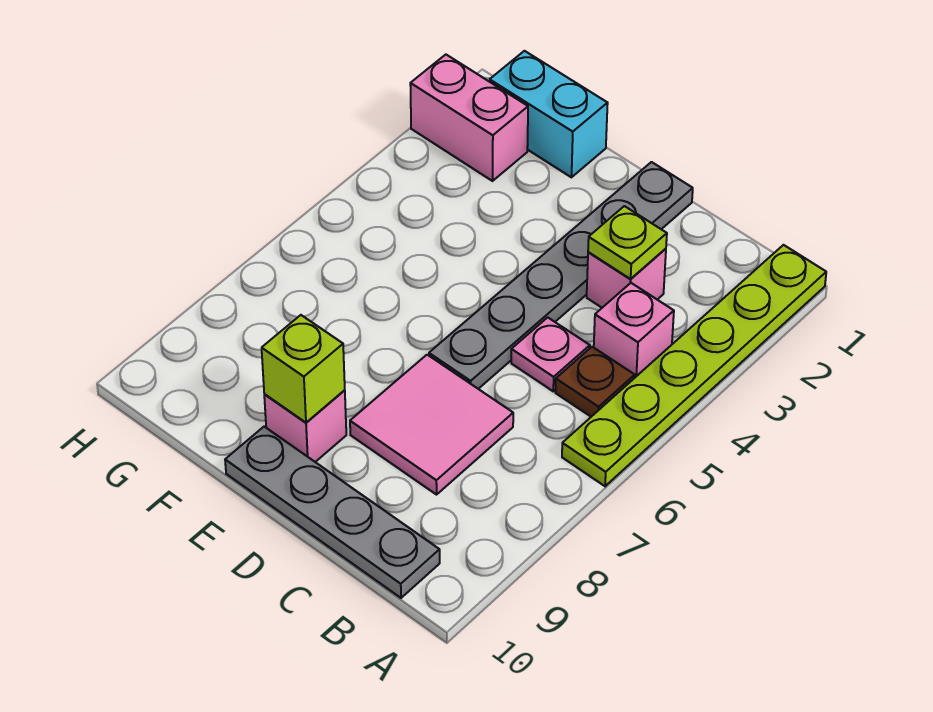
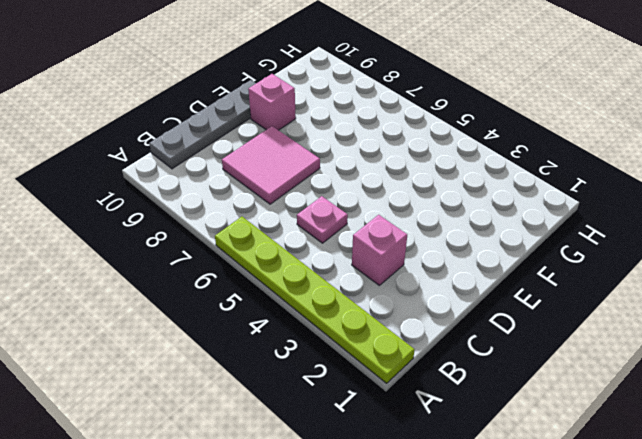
none -> pink 1x1 brick [594,283,674,377]
none -> brown 1x1 plate [555,347,635,417]
none -> grey 1x6 plate [429,162,693,389]

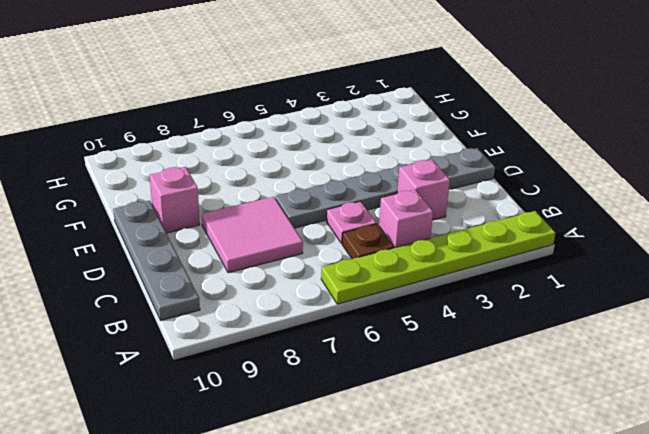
none -> cyan 1x2 brick [490,51,608,177]
none -> pink 1x2 brick [410,55,528,181]
none -> lime 1x1 plate [588,206,667,279]

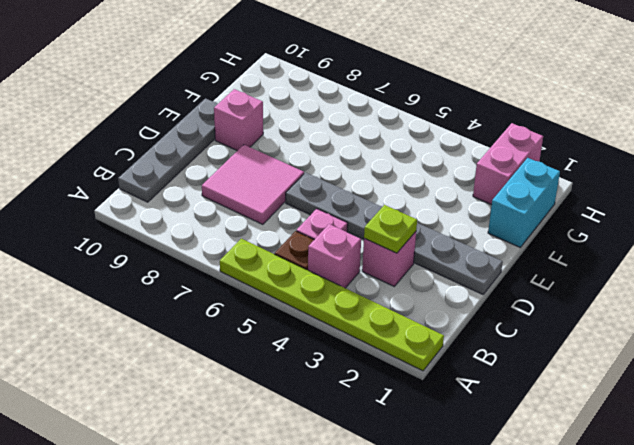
none -> lime 1x1 brick [262,315,345,423]

